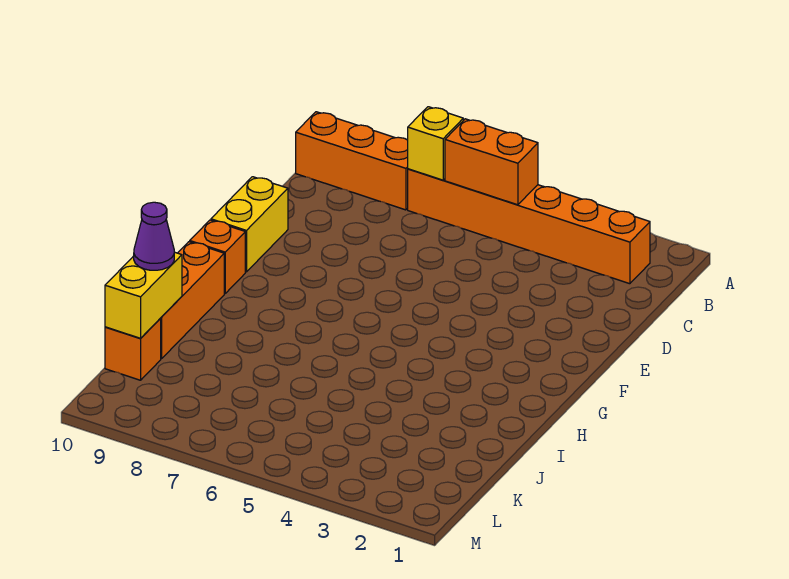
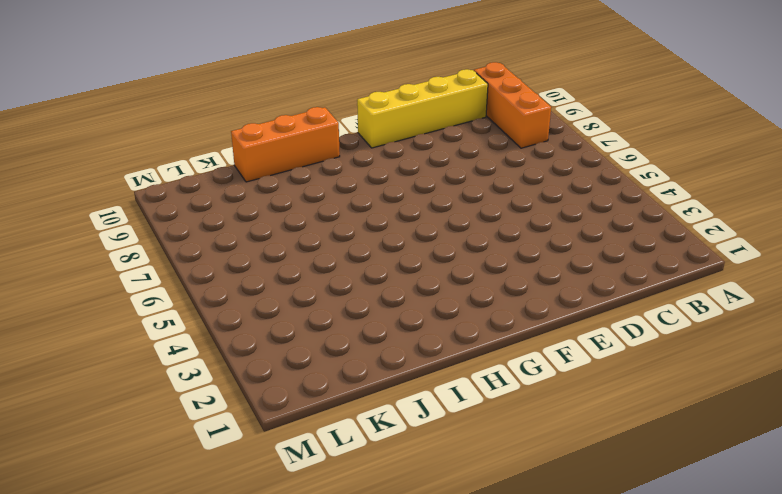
yellow 1x4 brick [357,69,488,148] -> yellow 1x2 brick [211,177,288,272]
none -> orange 1x6 brick [408,169,650,284]
none -> orange 1x1 brick [190,220,245,293]

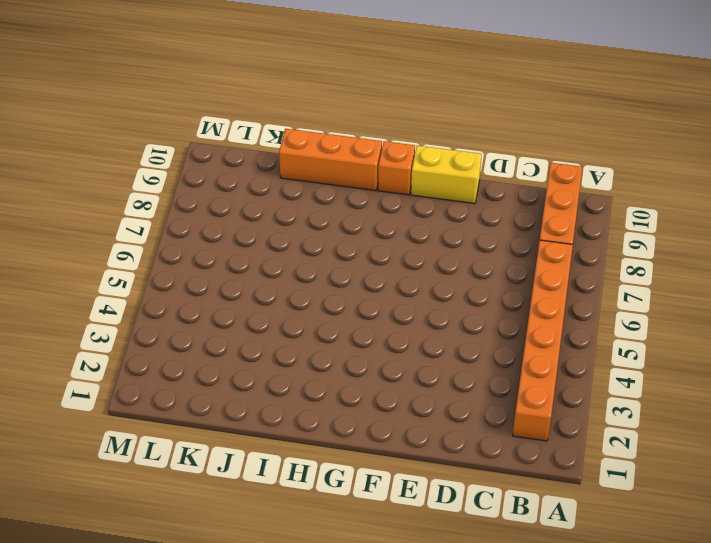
none -> orange 1x1 brick [105,319,161,380]
none -> orange 1x2 brick [445,119,538,205]

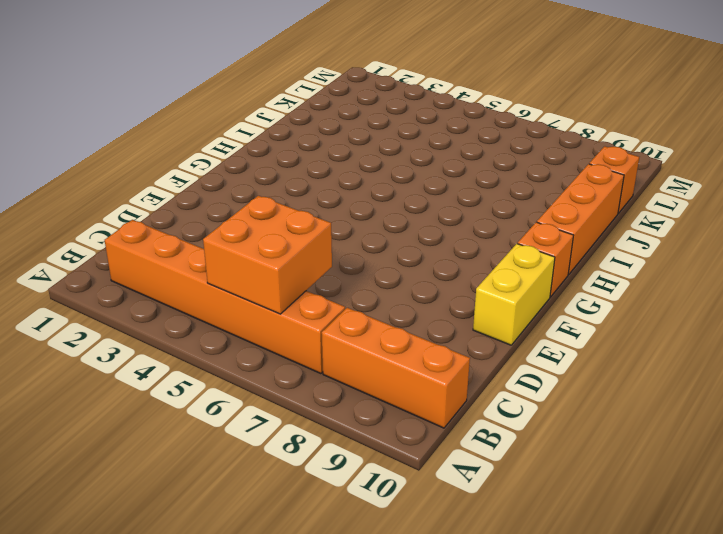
orange 2x2 brick [203,196,332,314] -> orange 1x2 brick [445,119,538,205]
none -> yellow 1x1 brick [408,107,463,180]
none -> yellow 1x2 brick [105,252,182,338]

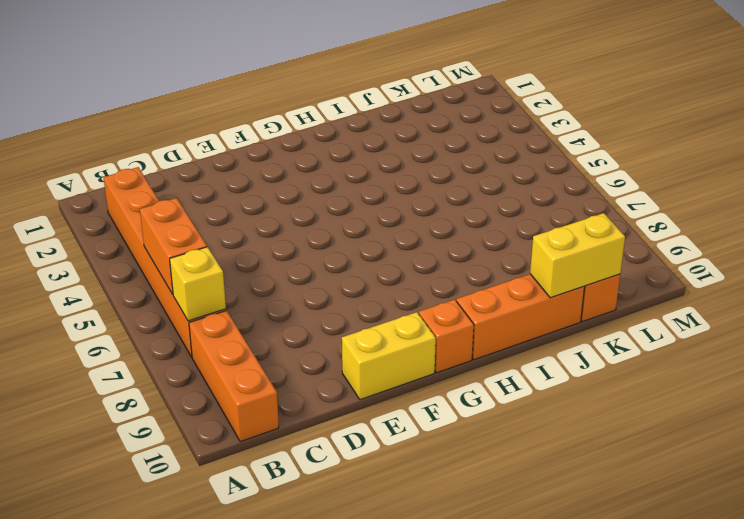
none -> purple 1x1 cone [134,202,174,270]

